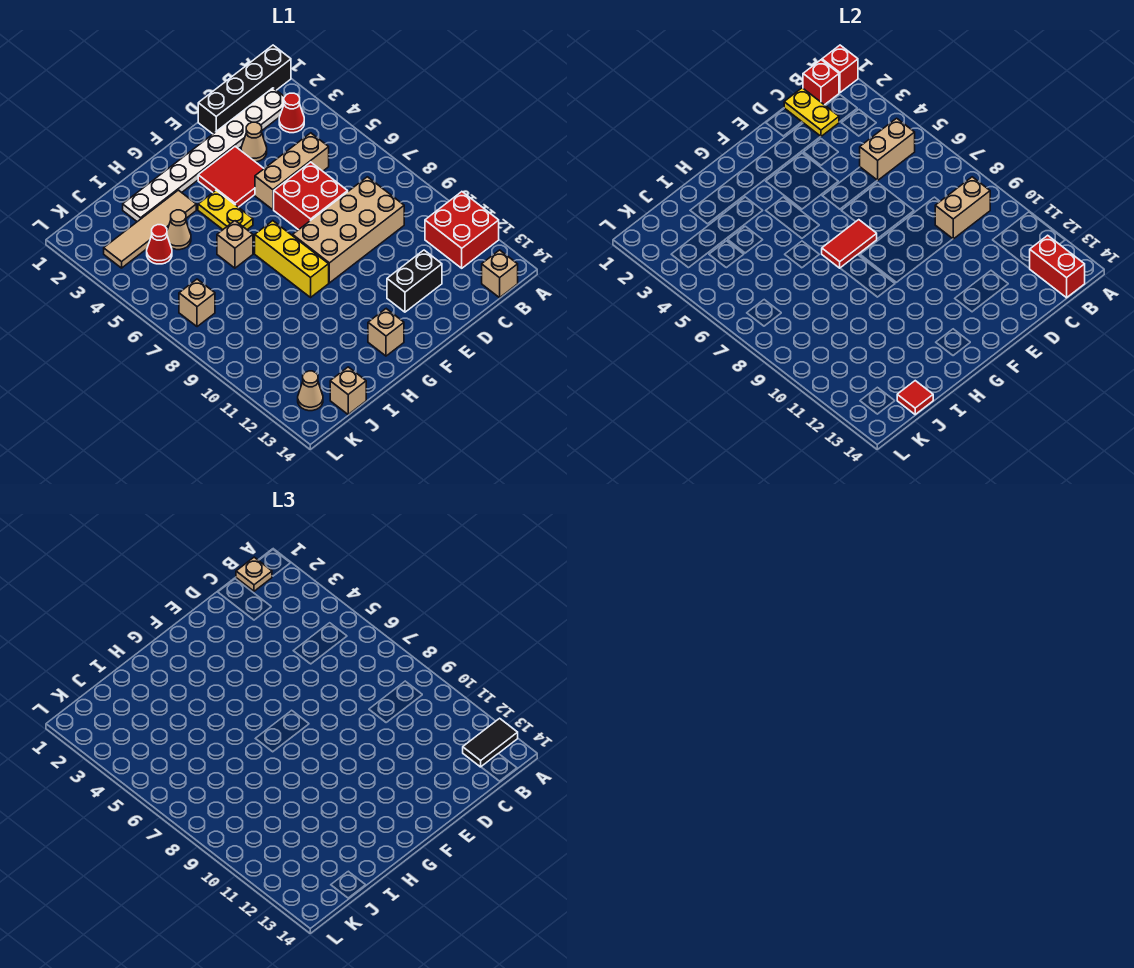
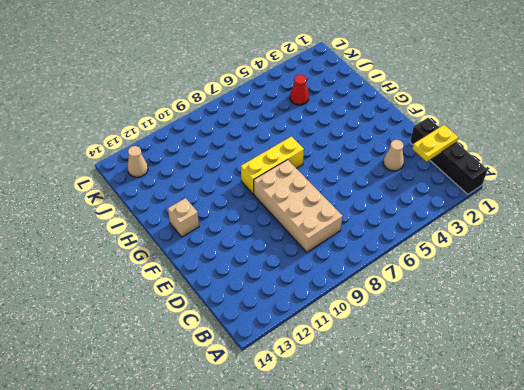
none -> red 2x2 brick [425,192,499,268]
none -> white 1x8 plate [123,88,284,222]
none -> red 1x1 cone [279,93,304,133]
none -> tan 1x1 brick [482,250,518,298]

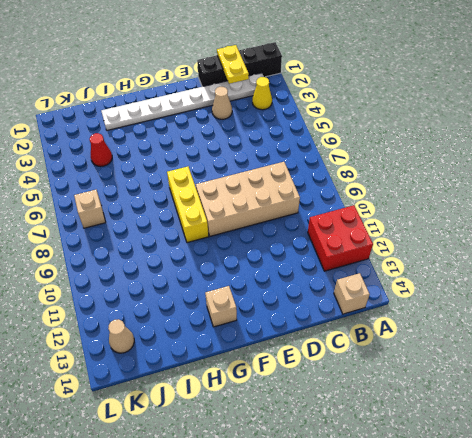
yellow 1x1 cone [252,77,272,110] -> red 1x1 cone [279,93,304,133]
none -> tan 1x3 brick [255,133,329,210]
none -> red 2x2 brick [274,162,348,230]
none -> black 1x2 brick [387,250,442,312]
none -> red 2x2 tile [198,147,264,207]

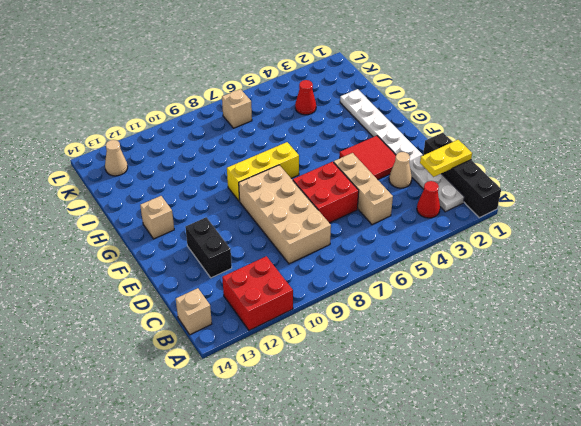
none -> yellow 1x2 plate [198,190,253,230]
none -> tan 1x4 tile [104,190,196,268]
none -> tan 1x1 brick [217,221,253,268]
none -> tan 1x1 cone [167,210,191,250]

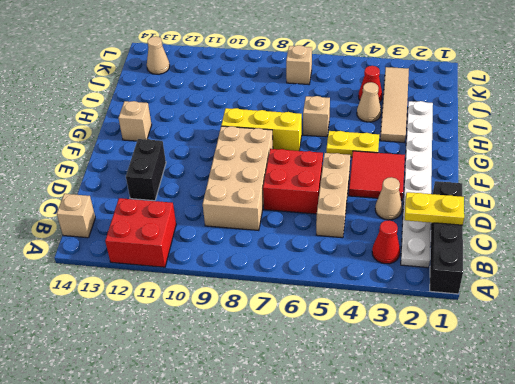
none -> tan 1x1 brick [330,367,366,414]
none -> red 1x1 brick [822,45,858,93]
none -> red 1x1 brick [803,60,839,105]
none -> tan 1x2 brick [860,118,915,180]

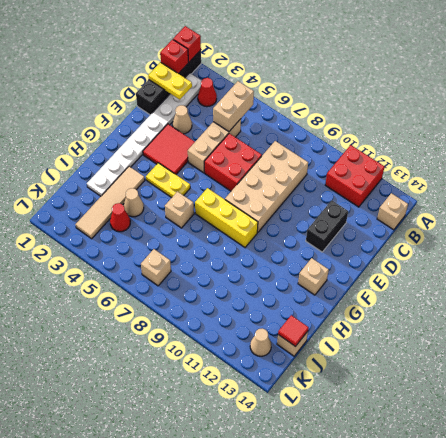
none -> tan 1x2 brick [935,177,990,239]
none -> red 1x2 brick [1029,235,1085,298]
none -> red 1x2 tile [822,220,877,268]
none -> black 1x2 tile [463,718,518,767]

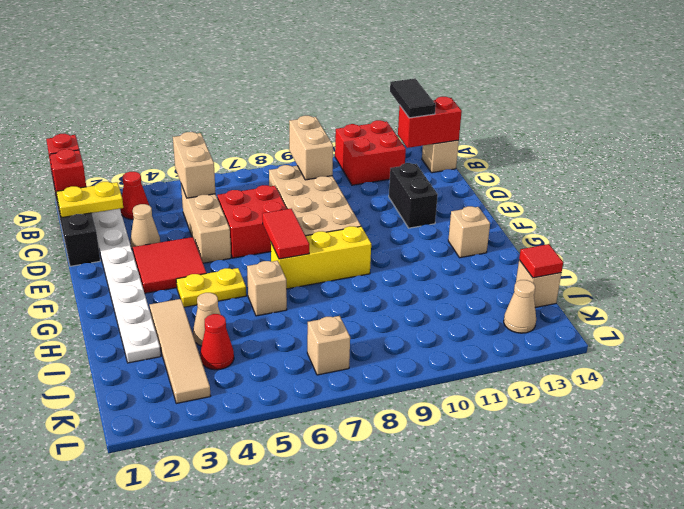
none -> tan 1x1 plate [236,557,272,591]

